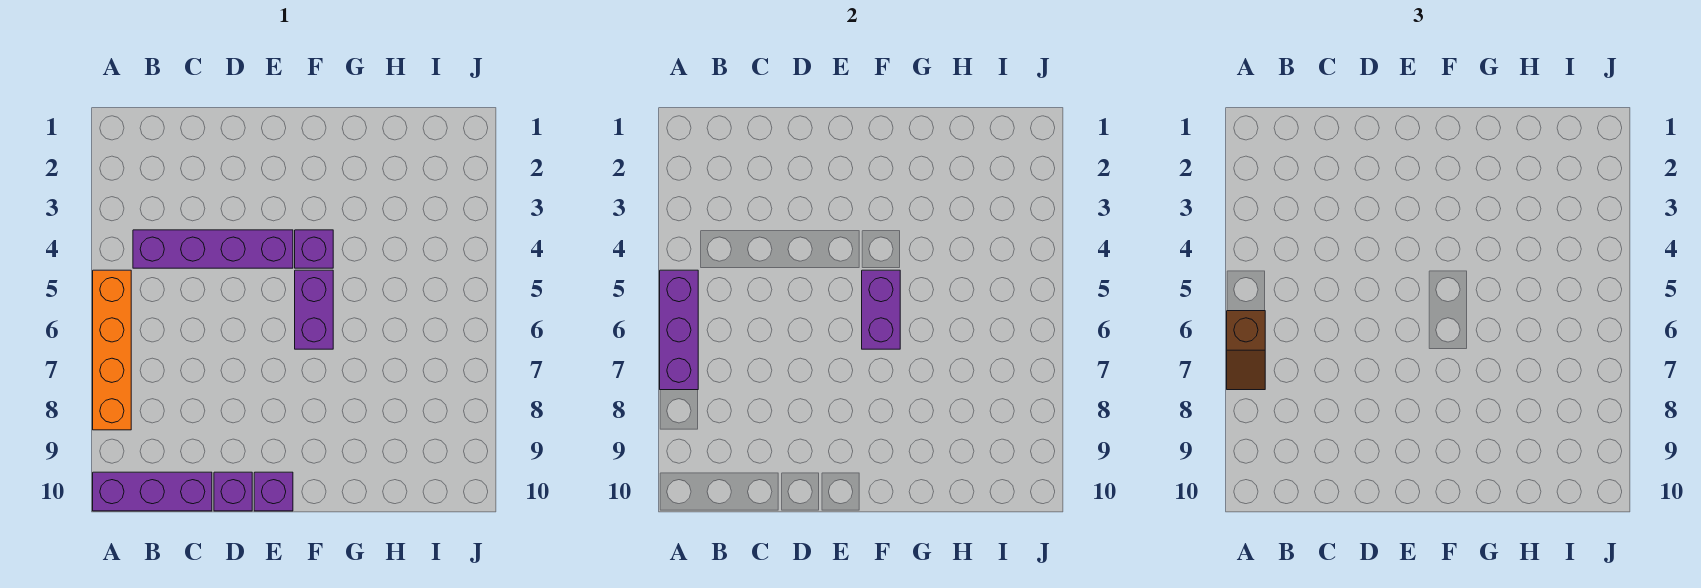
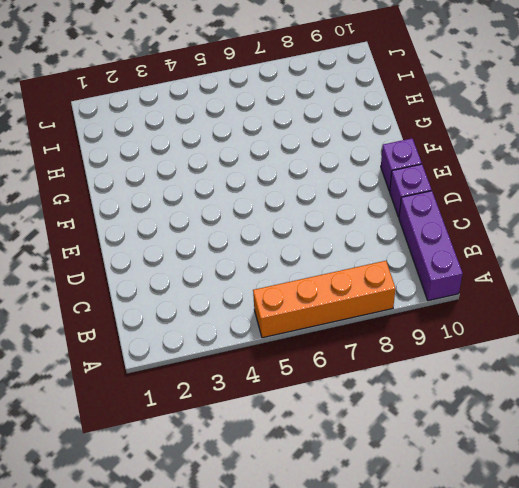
none -> purple 1x4 brick [133,230,293,268]
none -> purple 1x1 brick [295,230,333,268]

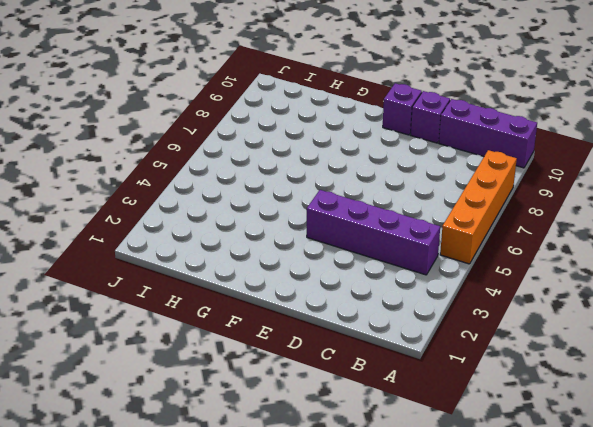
none -> purple 1x1 brick [295,230,333,268]
none -> purple 1x2 brick [295,270,333,349]

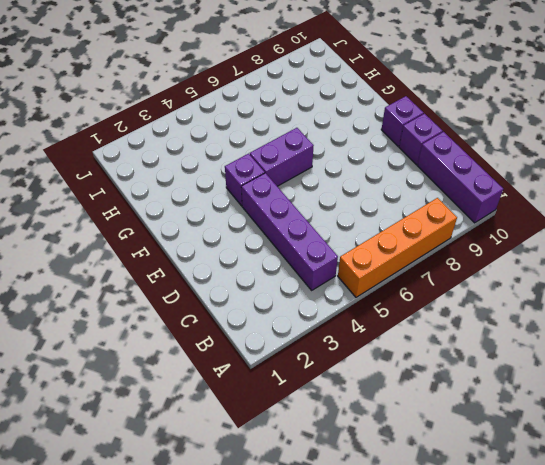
none -> purple 1x3 brick [660,270,698,390]
none -> purple 1x2 brick [862,270,900,349]

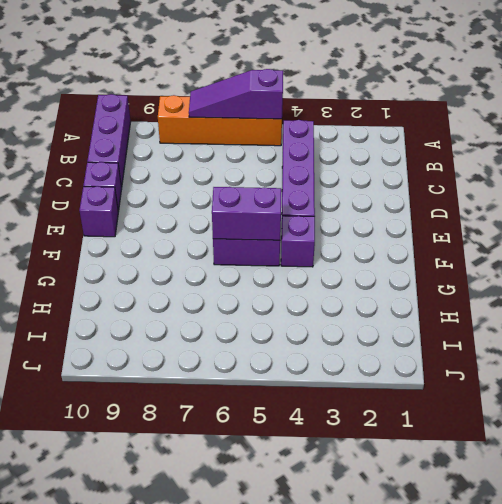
purple 1x3 slope [189,69,283,119] -> purple 1x3 brick [660,270,698,390]
none -> brown 1x2 slope [1227,311,1265,390]

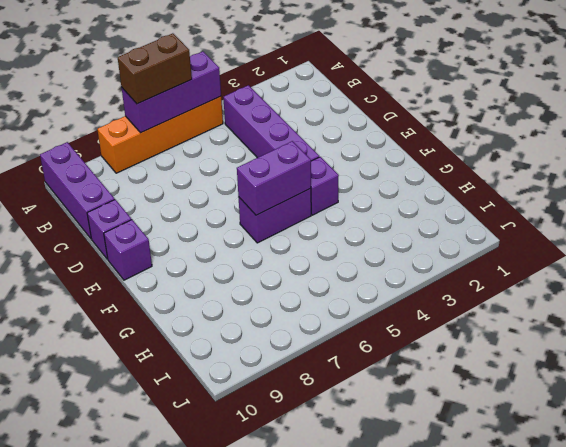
brown 1x2 brick [118,33,192,104] -> brown 1x2 slope [1227,311,1265,390]

